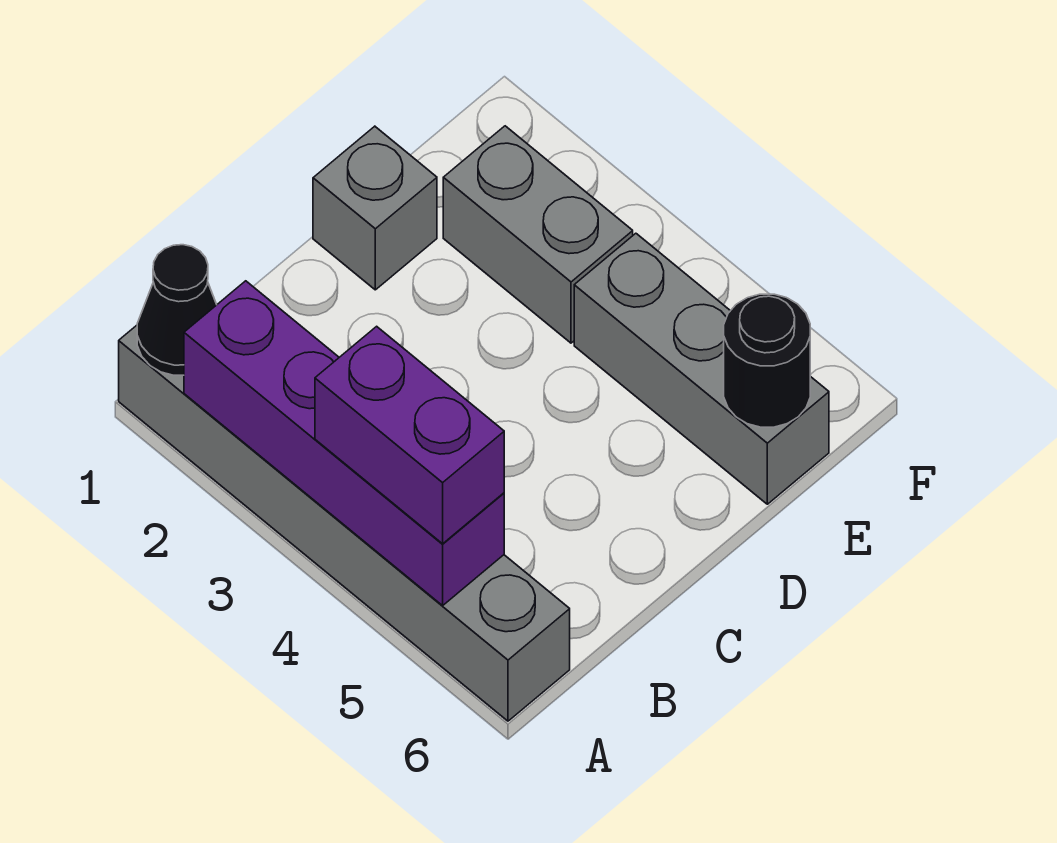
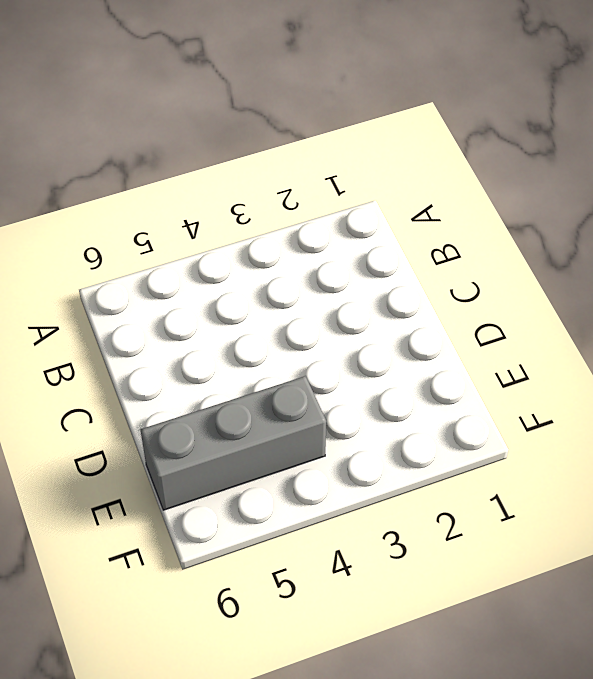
none -> grey 1x6 brick [119,325,570,721]
none -> grey 1x1 brick [313,126,437,290]

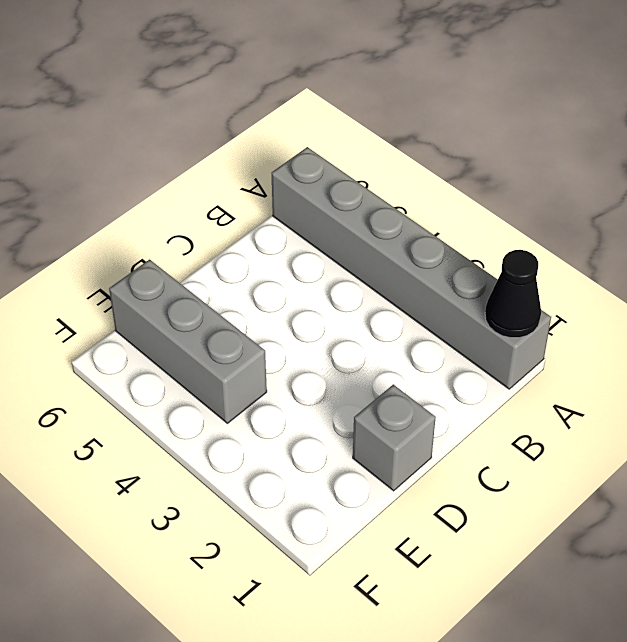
none -> grey 1x2 brick [443,126,633,343]
none -> purple 1x4 brick [184,281,504,606]

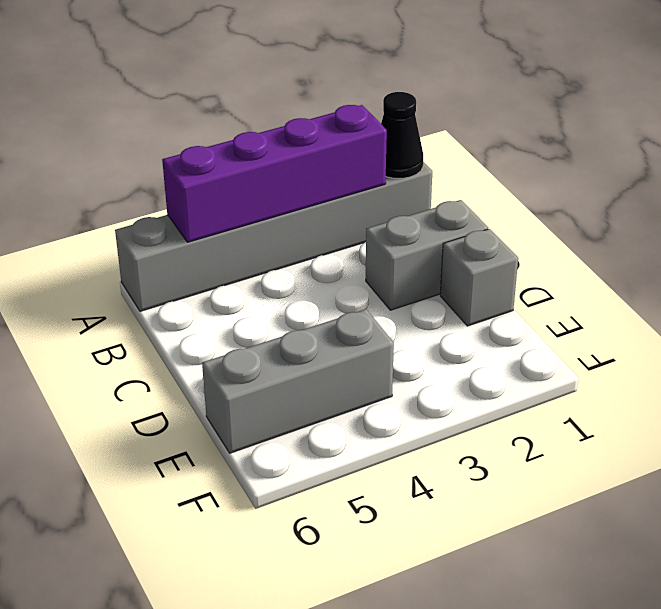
grey 1x2 brick [366,200,488,310] -> grey 1x2 brick moved to [443,126,633,343]
none -> black 1x1 round brick [724,294,810,427]
none -> purple 1x2 brick [315,326,504,544]

